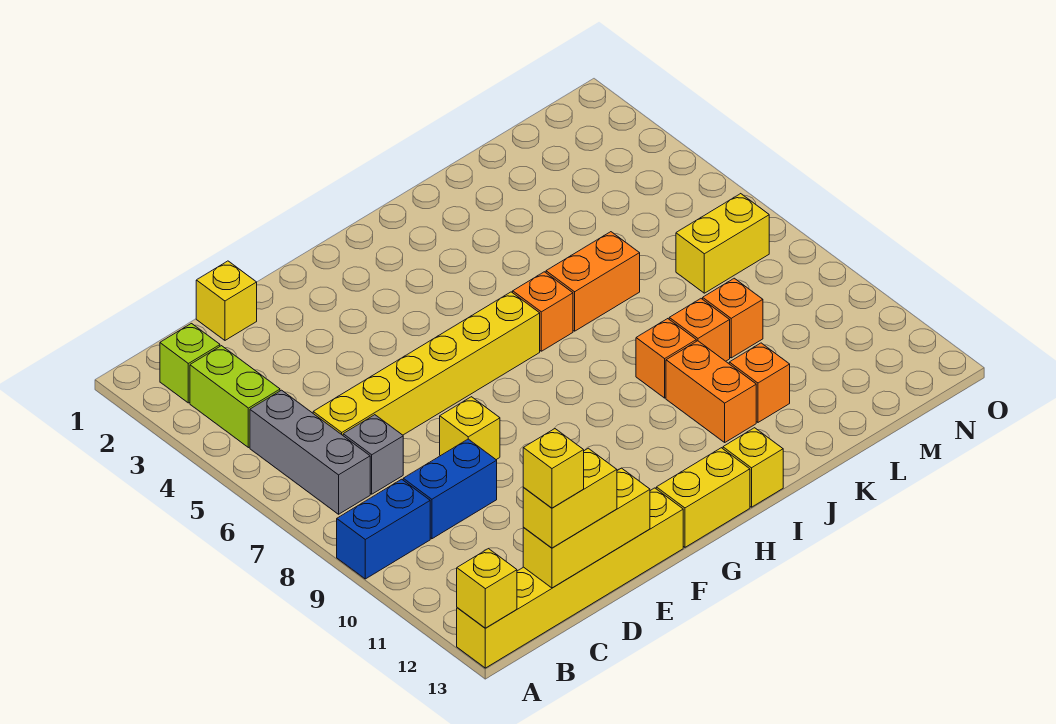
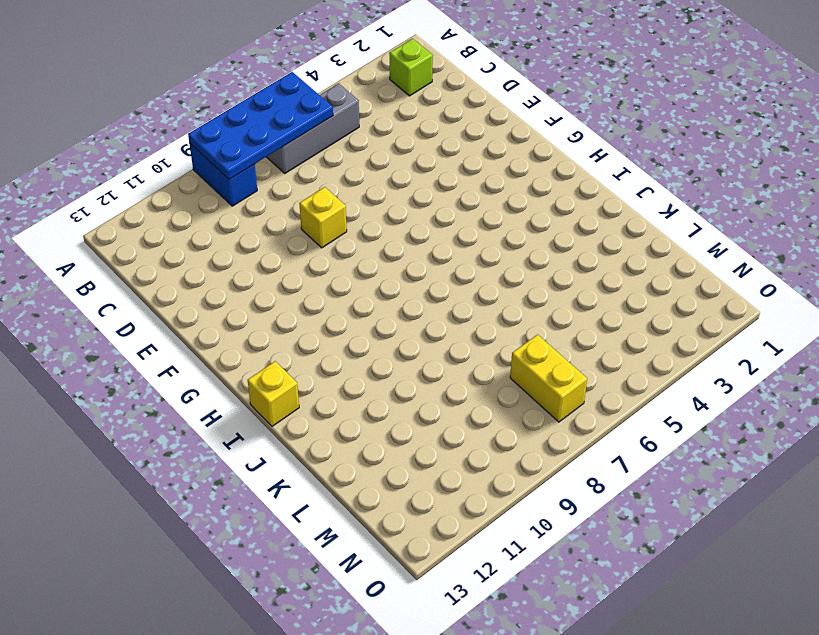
blue 2x4 plate [188,72,333,179] -> none
none -> yellow 1x6 brick [457,488,683,668]
none -> lime 1x2 brick [190,346,280,448]
none -> yellow 1x6 brick [313,292,540,435]

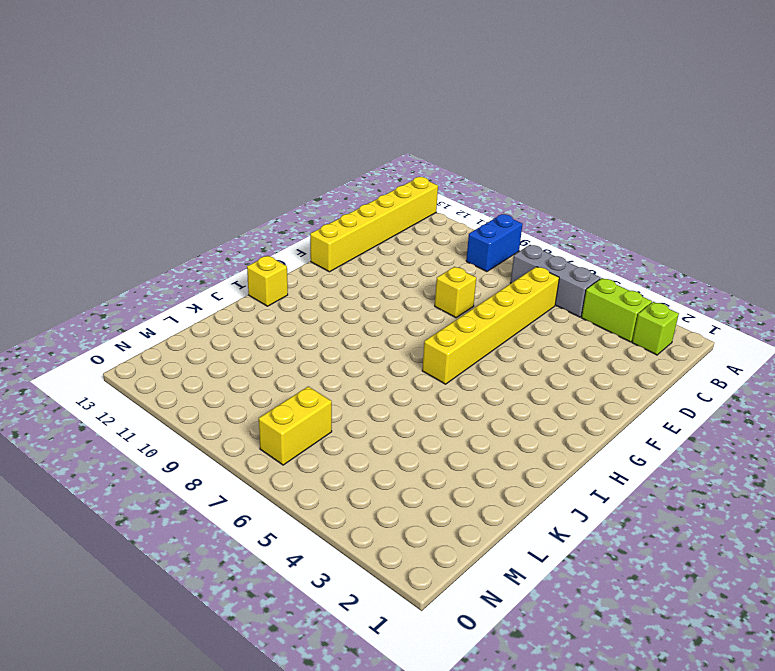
none -> grey 1x1 brick [343,415,403,494]
none -> blue 1x2 brick [403,439,497,539]
none -> yellow 1x1 brick [196,261,257,340]

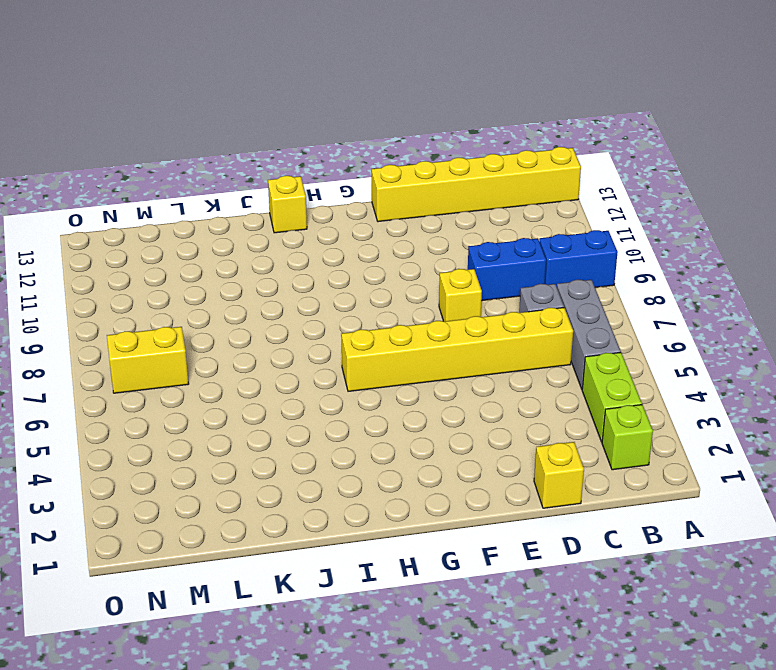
none -> yellow 1x2 brick [656,448,750,547]
none -> orange 1x1 brick [513,272,573,351]
none -> orange 1x2 brick [546,232,640,331]

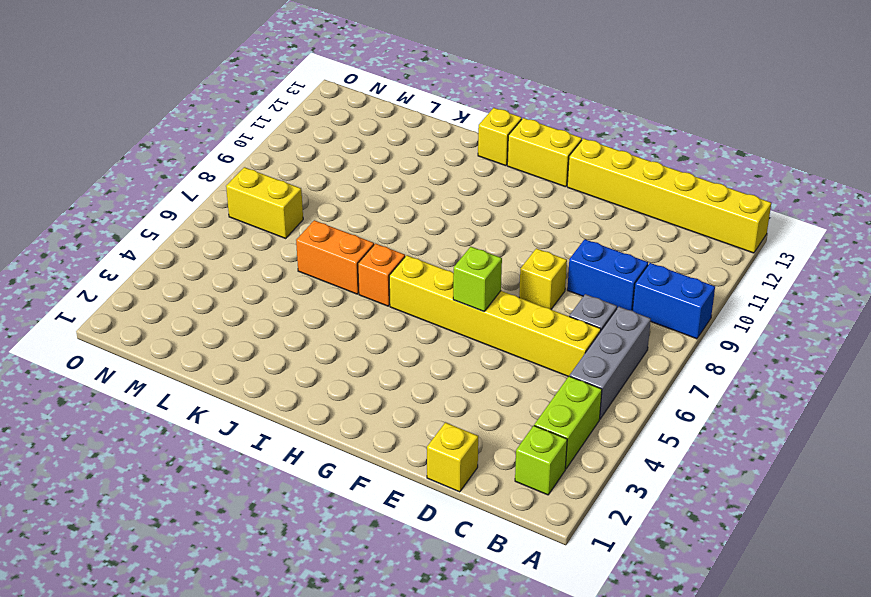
lime 1x1 brick [453,247,502,311] -> none
none -> orange 1x1 brick [636,319,696,398]
none -> orange 1x2 brick [666,341,756,442]
none -> orange 1x1 brick [669,299,730,361]

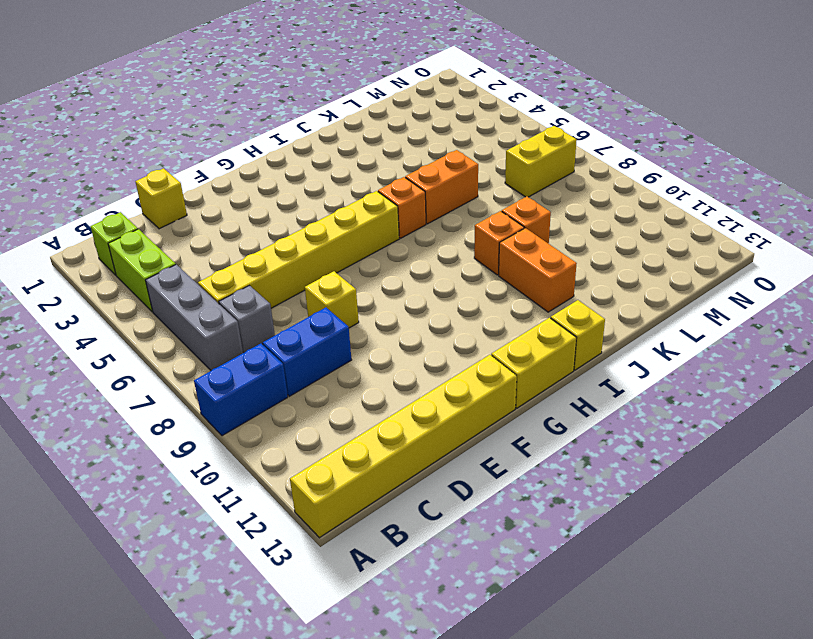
none -> orange 1x1 brick [729,343,790,422]
none -> orange 1x1 brick [703,278,763,358]
none -> yellow 1x1 brick [457,549,517,628]

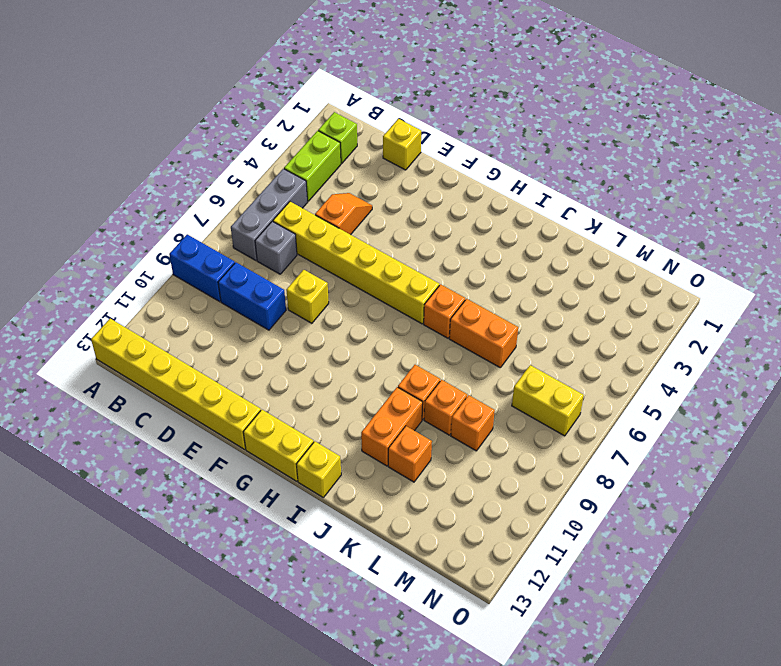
orange 1x2 slope [315,193,372,235] -> none
none -> yellow 1x1 brick [457,549,517,628]
none -> yellow 1x3 brick [523,468,650,588]
none -> yellow 1x2 brick [523,448,617,548]

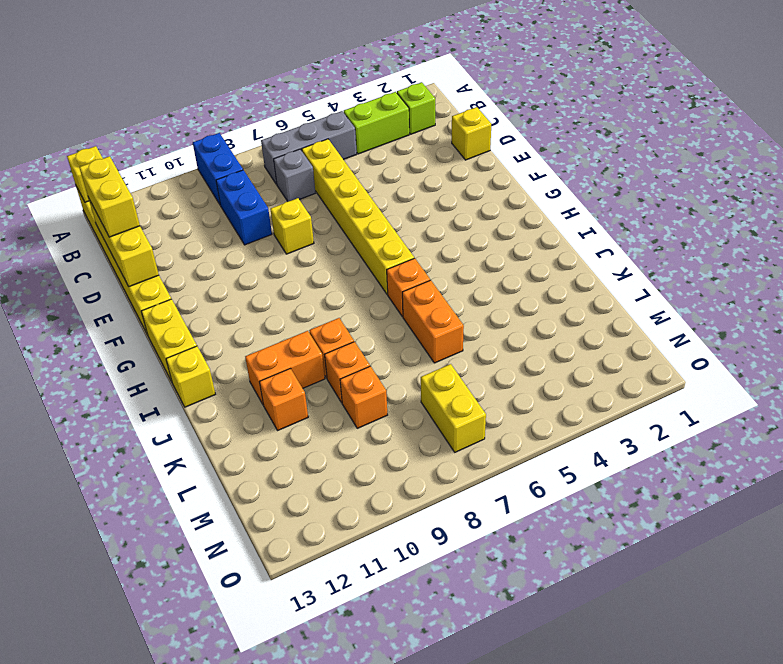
none -> yellow 1x1 brick [523,429,584,508]

